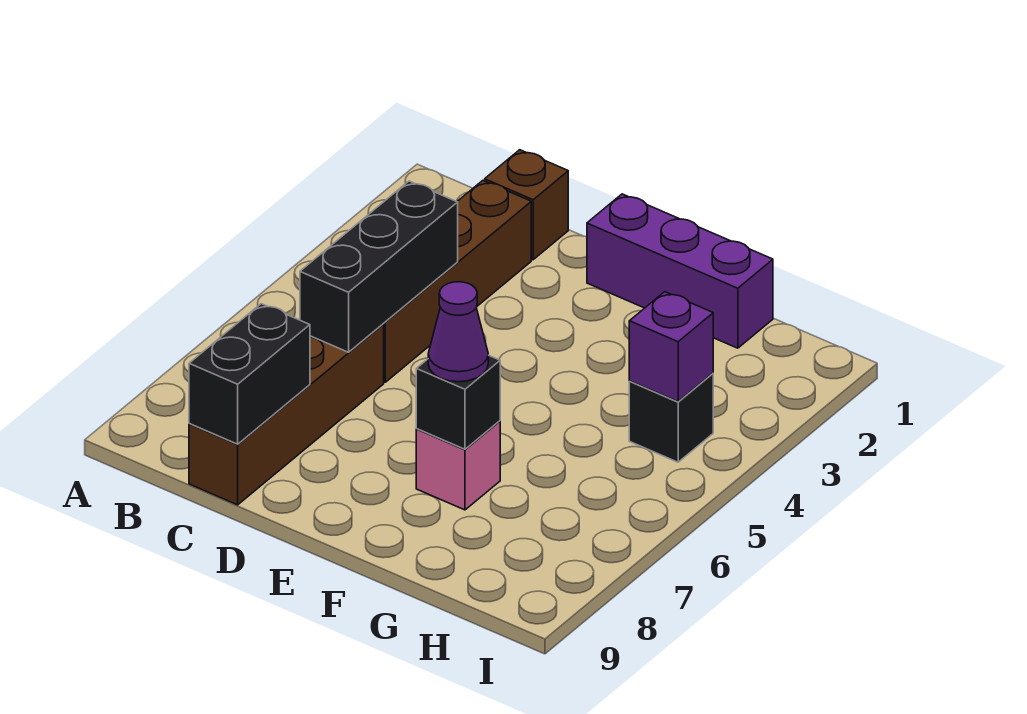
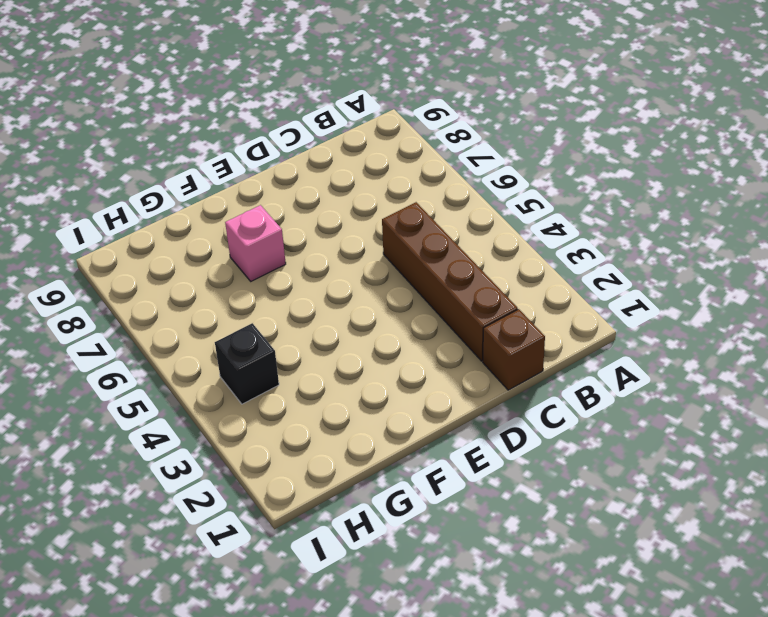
none -> brown 1x4 brick [189,324,384,505]
none -> purple 1x3 brick [587,194,773,348]

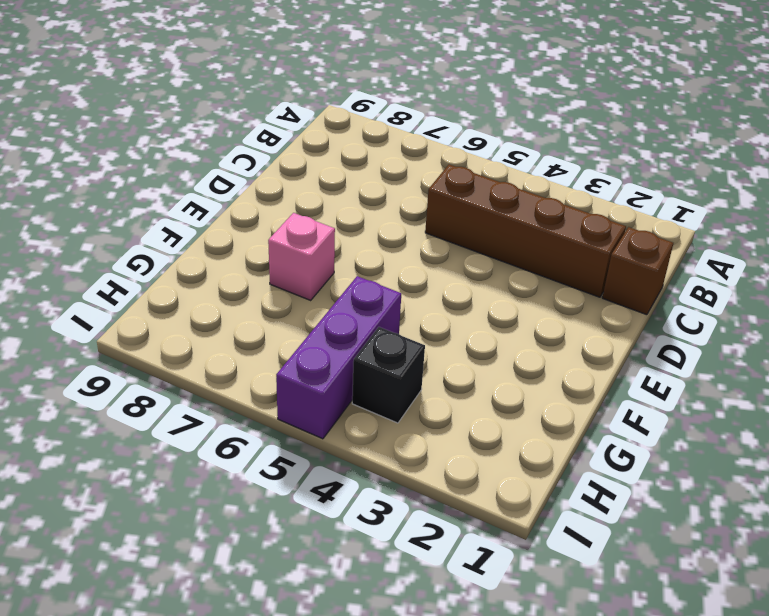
purple 1x3 brick [276,276,401,439] -> purple 1x3 brick moved to [587,194,773,348]
none -> brown 1x4 brick [189,324,384,505]
none -> black 1x3 brick [300,181,458,352]

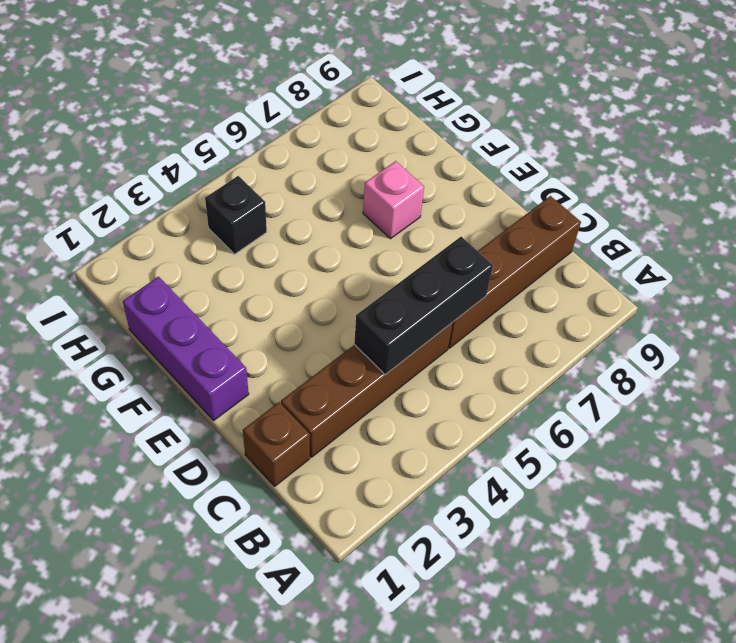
none -> black 1x2 brick [189,304,310,444]
none -> black 1x1 brick [416,355,500,449]

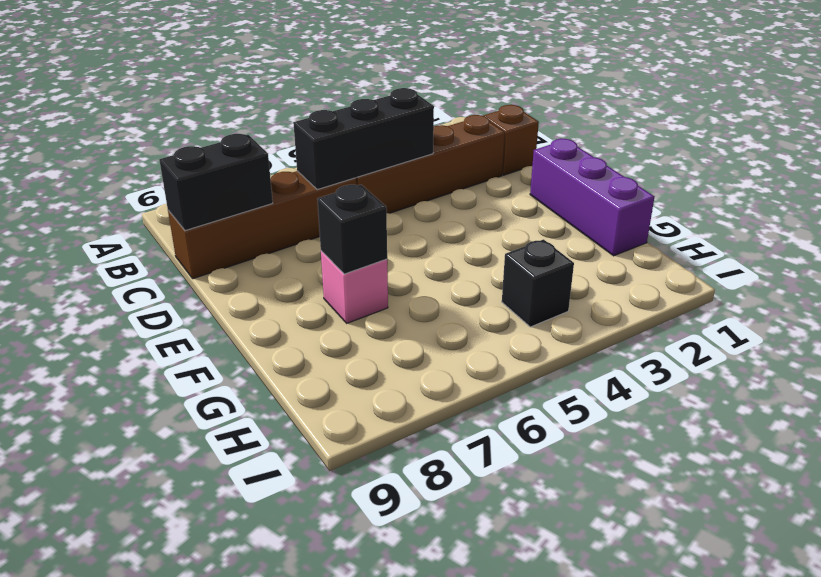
none -> purple 1x1 brick [629,292,713,402]
none -> purple 1x1 cone [428,282,488,382]

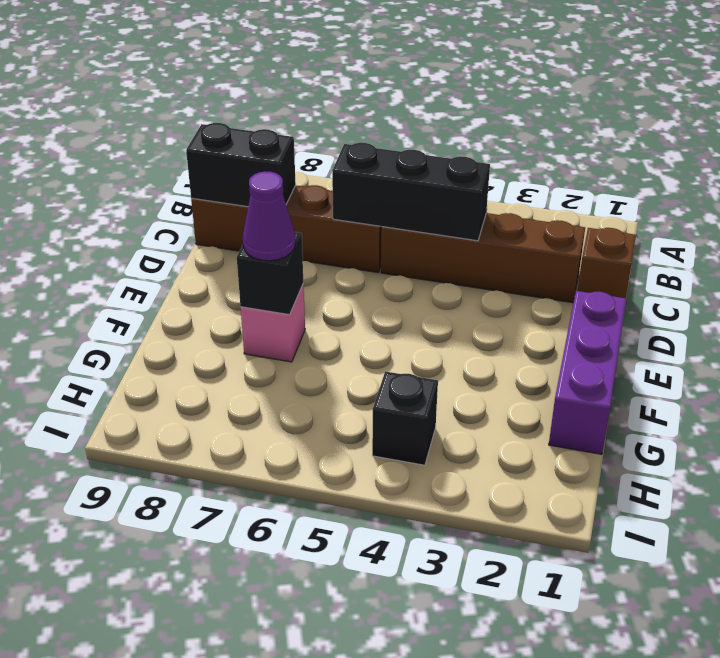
none -> purple 1x1 brick [629,292,713,402]

